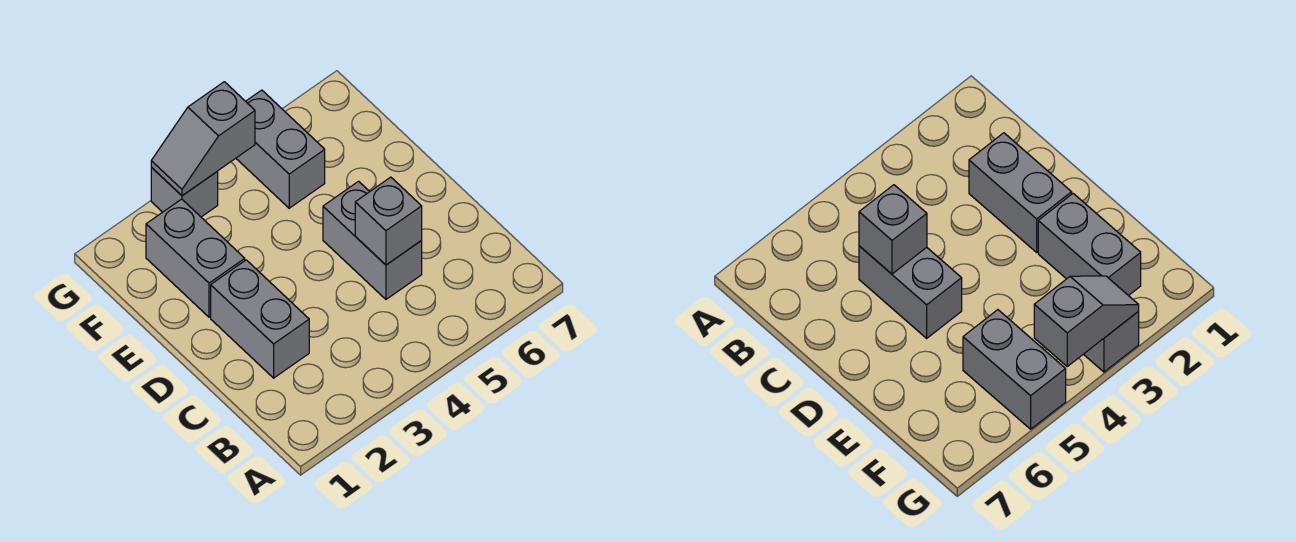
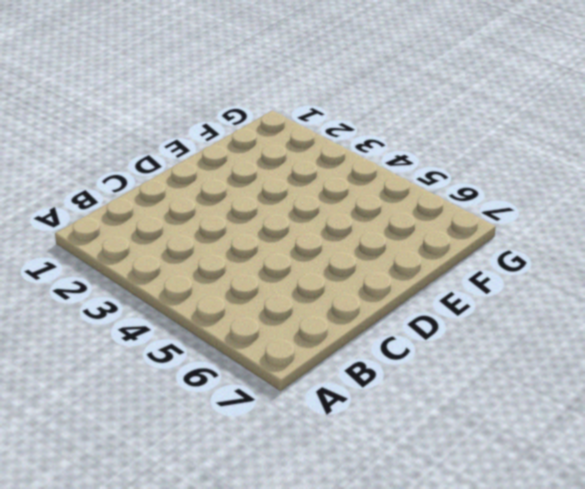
none -> grey 1x2 brick [211,260,309,378]
none -> grey 1x2 brick [323,181,422,299]

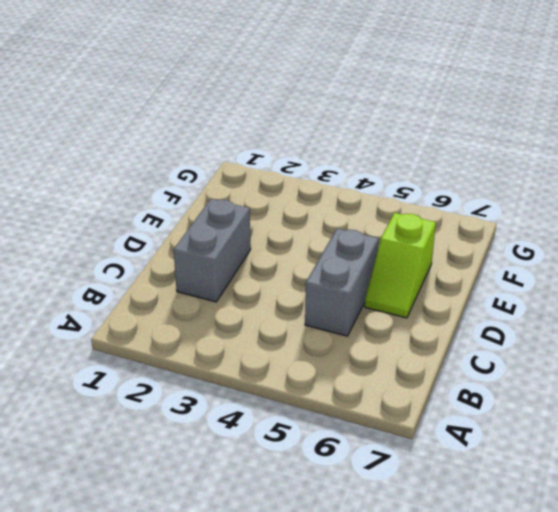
lime 1x2 slope [365,213,436,318] -> none
none -> grey 1x2 brick [146,199,245,317]
none -> grey 1x2 brick [236,90,325,208]

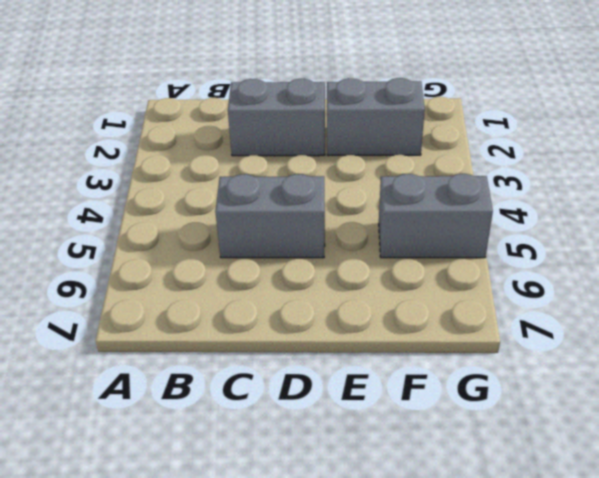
none -> grey 1x1 brick [151,167,218,217]
none -> grey 1x1 brick [355,177,422,265]

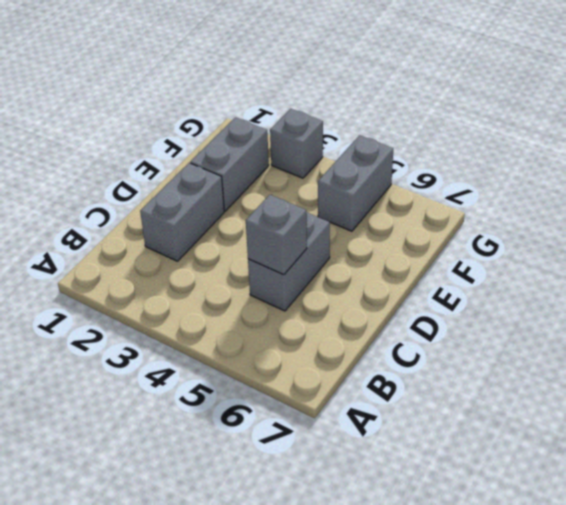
none -> grey 1x2 slope [151,82,255,196]

